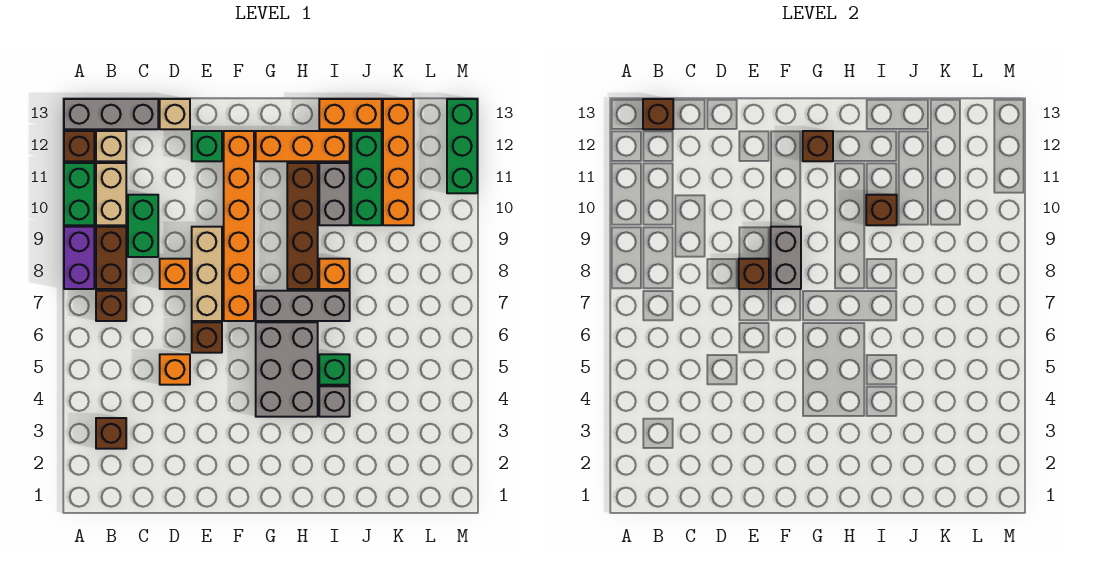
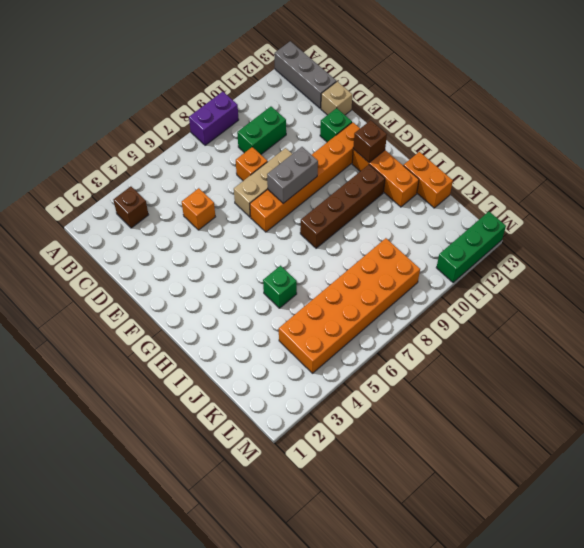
orange 2x6 brick [279,238,420,373] -> none
none -> green 1x2 brick [64,163,94,225]
none -> brown 1x1 brick [64,131,94,161]
none -> brown 1x1 brick [96,291,126,321]
none -> brown 1x2 brick [96,227,126,289]

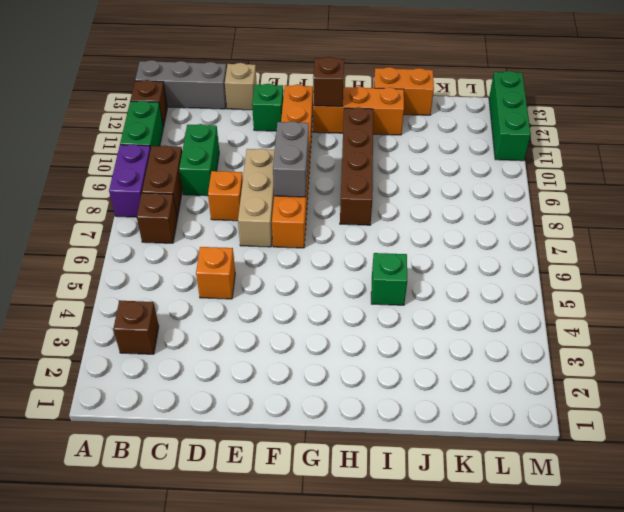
none -> tan 1x2 brick [96,163,126,225]
none -> tan 1x1 brick [96,131,126,161]
none -> brown 1x1 brick [192,322,222,353]
none -> grey 2x3 brick [256,322,318,417]

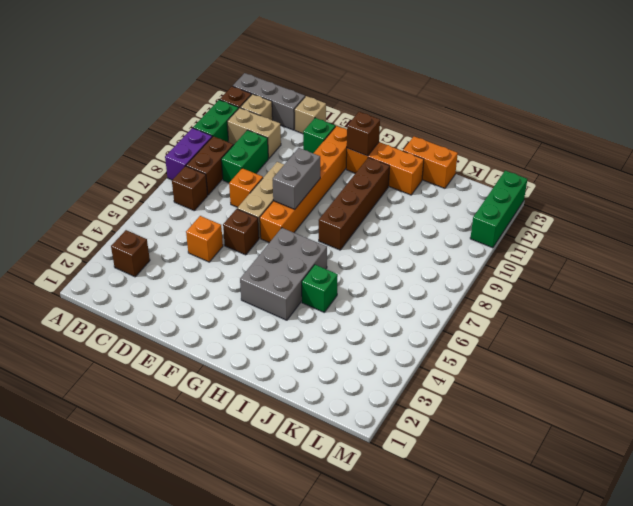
tan 1x2 brick [227,108,281,159] -> tan 1x2 brick turned to [96,163,126,225]
none -> grey 1x3 brick [256,291,350,321]
none -> grey 1x1 brick [319,386,350,417]
none -> orange 1x1 brick [319,259,350,289]
none -> grey 1x2 brick [319,163,350,225]

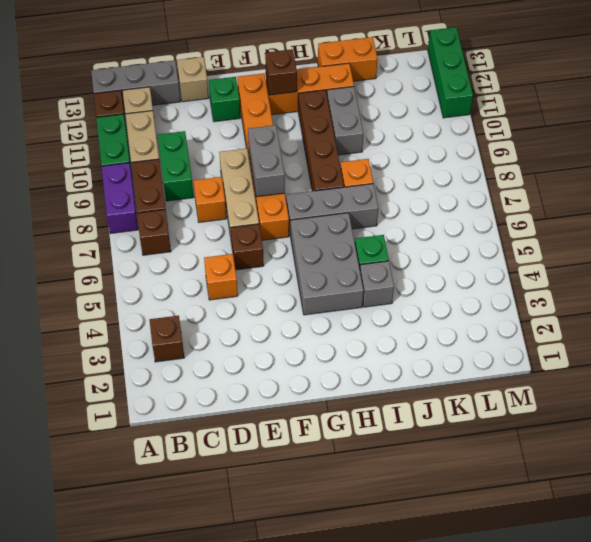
none -> green 1x3 brick [351,131,382,225]
none -> orange 1x4 brick [383,99,414,225]
none -> brown 1x1 brick [643,99,673,129]
none -> brown 1x1 brick [739,259,769,289]

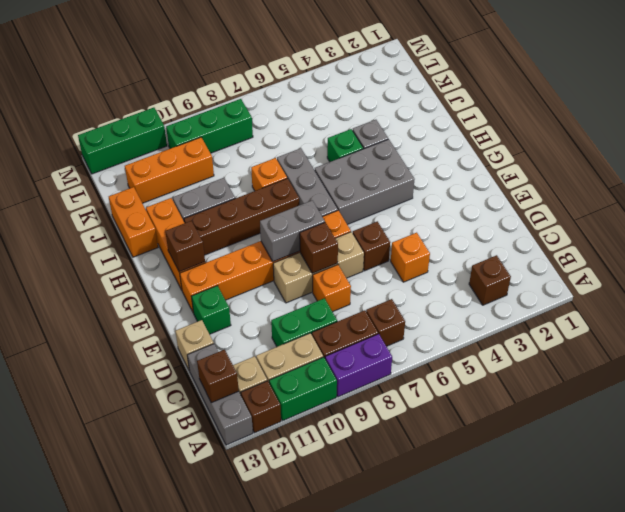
orange 1x3 brick [125,137,214,203] -> orange 1x4 brick [383,99,414,225]
green 1x3 brick [166,99,253,153] -> green 1x3 brick moved to [351,131,382,225]
none -> brown 1x1 brick [866,195,897,225]

